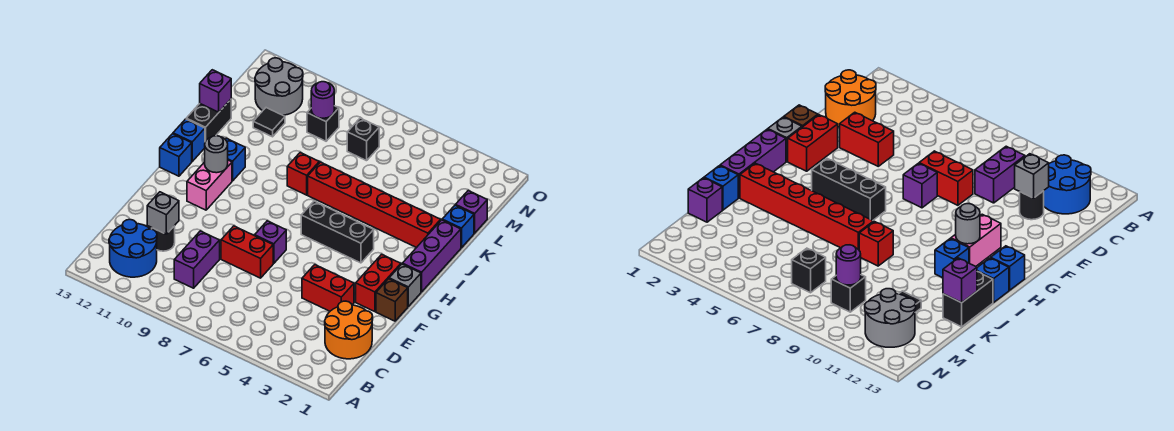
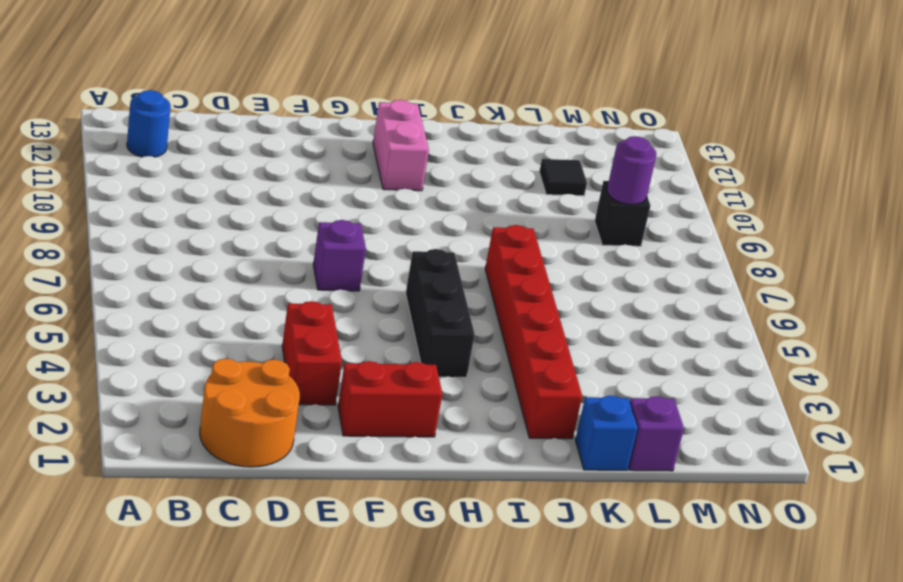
blue 1x1 round brick [127,90,171,157] -> blue 2x2 round brick [109,220,157,277]
pink 1x2 brick [373,100,429,191] -> pink 1x2 brick turned to [187,160,232,210]
none -> purple 1x2 brick [174,231,220,288]
none -> black 1x1 round brick [152,226,175,251]
none -> red 1x2 brick [221,226,273,278]

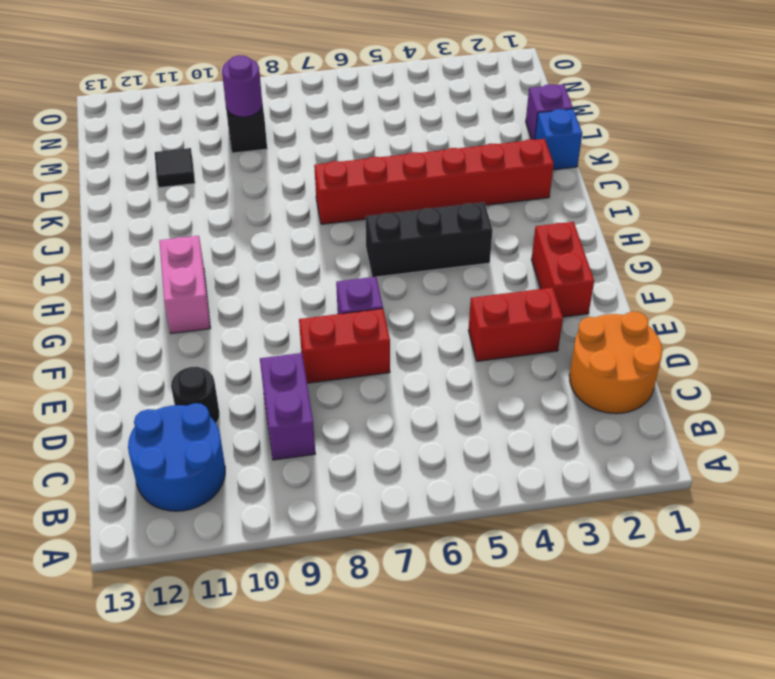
none -> brown 1x1 brick [376,279,408,321]
none -> grey 1x1 brick [389,264,421,306]
none -> purple 1x3 brick [402,220,461,292]

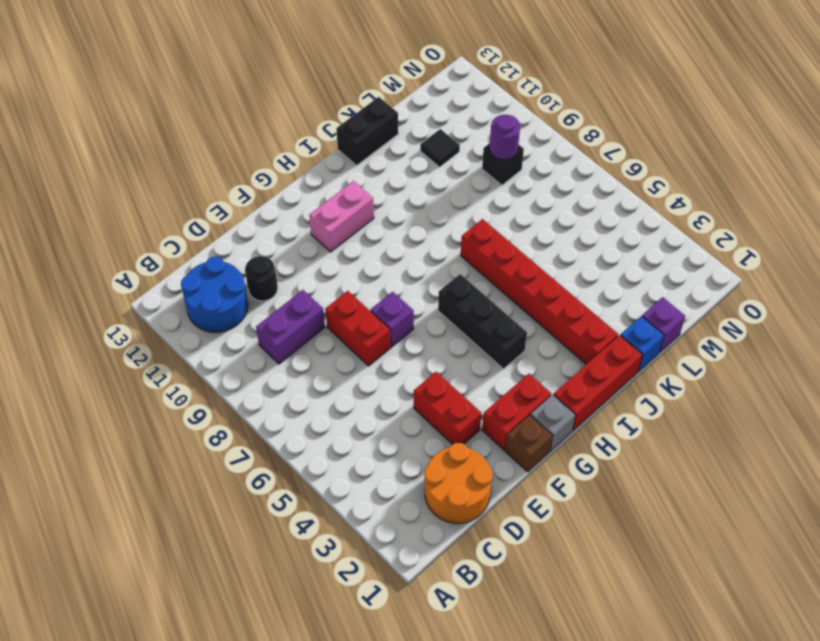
red 1x3 brick [554,335,642,431] -> purple 1x3 brick [402,220,461,292]
none -> blue 1x1 brick [160,134,192,176]
none -> blue 1x1 brick [225,138,245,181]
none -> blue 1x1 brick [173,119,205,161]

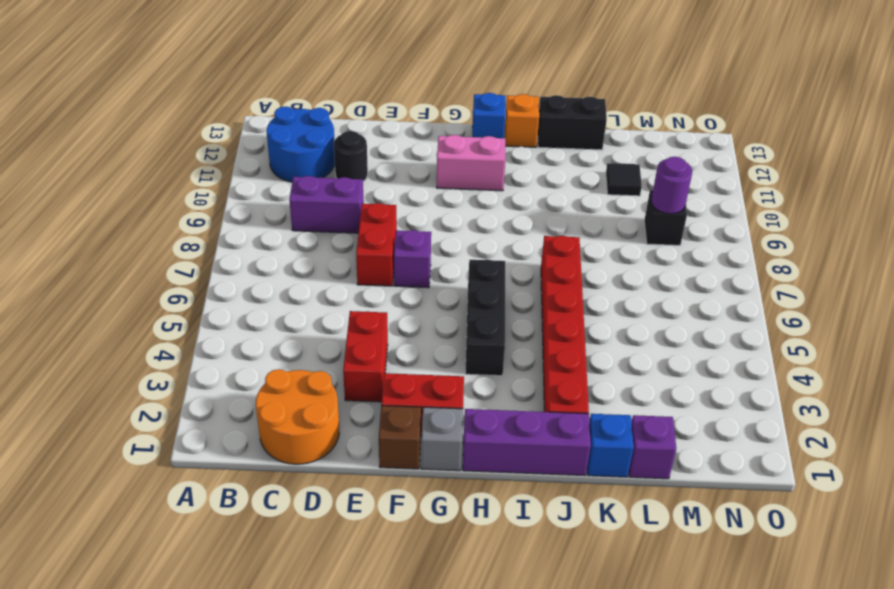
orange 1x1 brick [505,94,539,147] -> blue 1x1 brick [173,119,205,161]
none -> blue 1x1 brick [225,138,245,181]
none -> red 1x1 brick [287,153,319,195]
none -> black 1x1 brick [347,118,379,161]

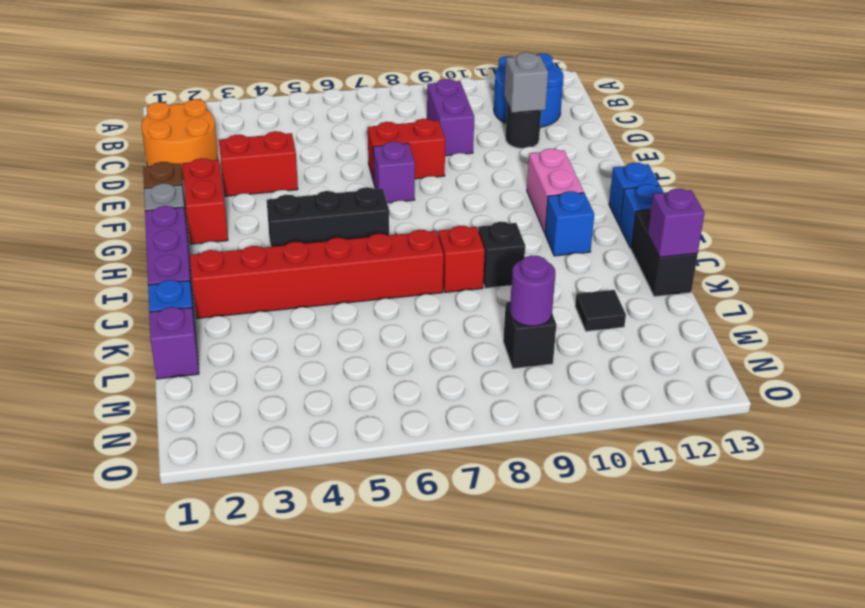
black 1x1 brick [478,222,525,288] -> black 1x1 brick moved to [347,118,379,161]
none -> grey 2x2 round brick [255,58,303,115]
none -> grey 1x1 round brick [205,136,228,173]

